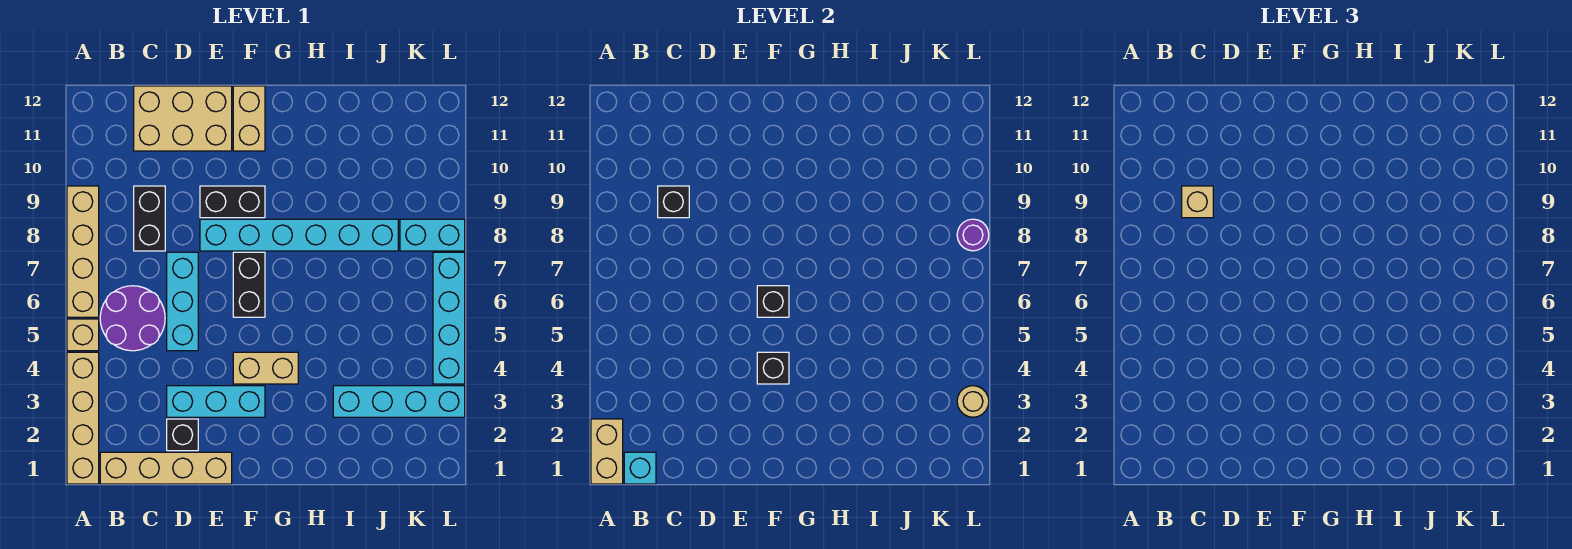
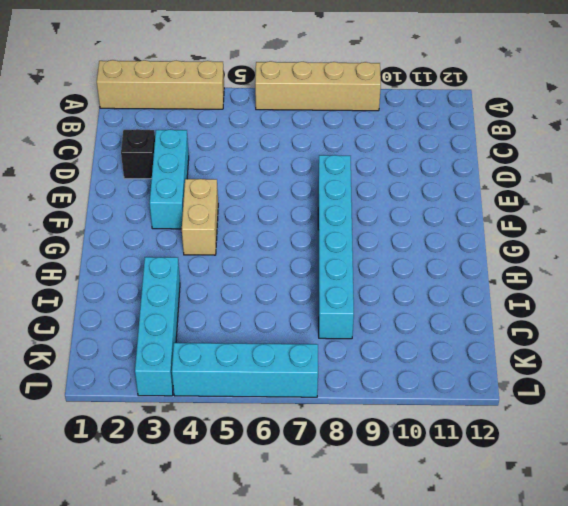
none -> tan 1x1 brick [67,319,99,351]
none -> tan 1x4 brick [100,452,232,484]
none -> purple 2x2 round brick [100,286,165,351]

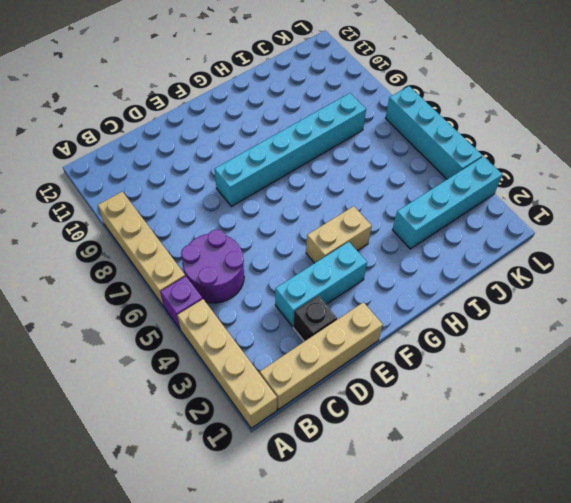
purple 1x1 brick [160,276,202,330] -> tan 1x1 brick [67,319,99,351]
none -> black 1x2 brick [134,186,165,251]
none -> tan 2x3 brick [134,86,232,151]
none -> cyan 1x3 brick [167,252,198,351]

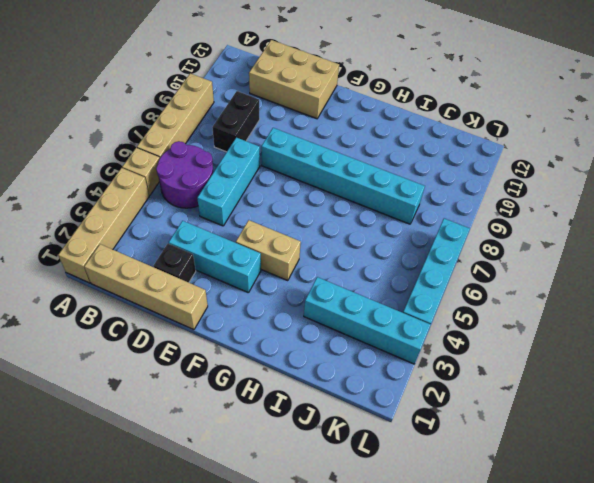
none -> black 1x2 brick [200,186,265,218]
none -> black 1x2 brick [233,252,265,317]
none -> tan 1x2 brick [233,86,265,151]

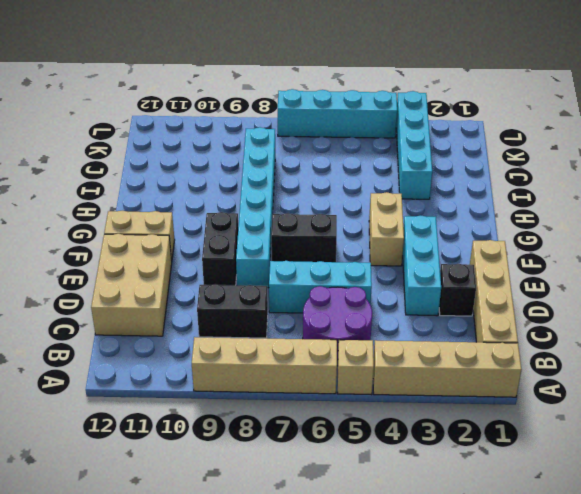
none -> cyan 1x2 brick [400,219,465,251]
none -> tan 1x2 brick [591,419,623,484]
none -> cyan 1x1 brick [624,452,656,484]

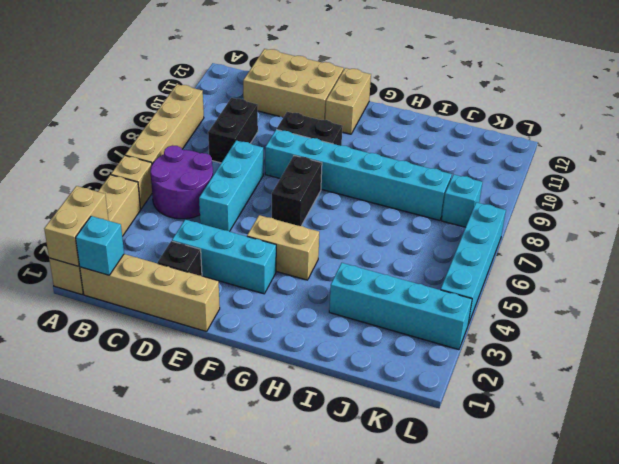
cyan 1x1 brick [442,174,482,227] -> cyan 1x2 brick [400,219,465,251]
none -> black 1x1 brick [658,186,689,218]
none -> black 1x1 brick [757,352,789,384]
none -> black 1x1 brick [757,286,789,317]

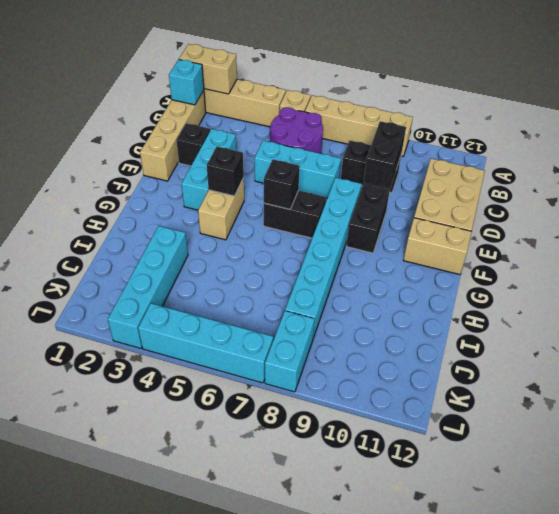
black 1x2 brick [364,121,406,189] -> black 1x1 brick [658,186,689,218]
none -> tan 1x1 round brick [957,386,989,417]
none -> purple 1x1 round brick [957,219,989,251]
none -> tan 1x1 brick [1182,186,1213,218]

